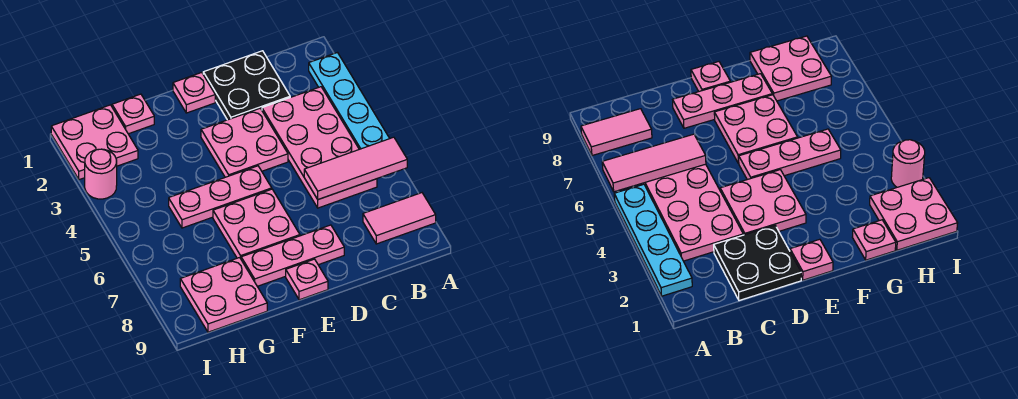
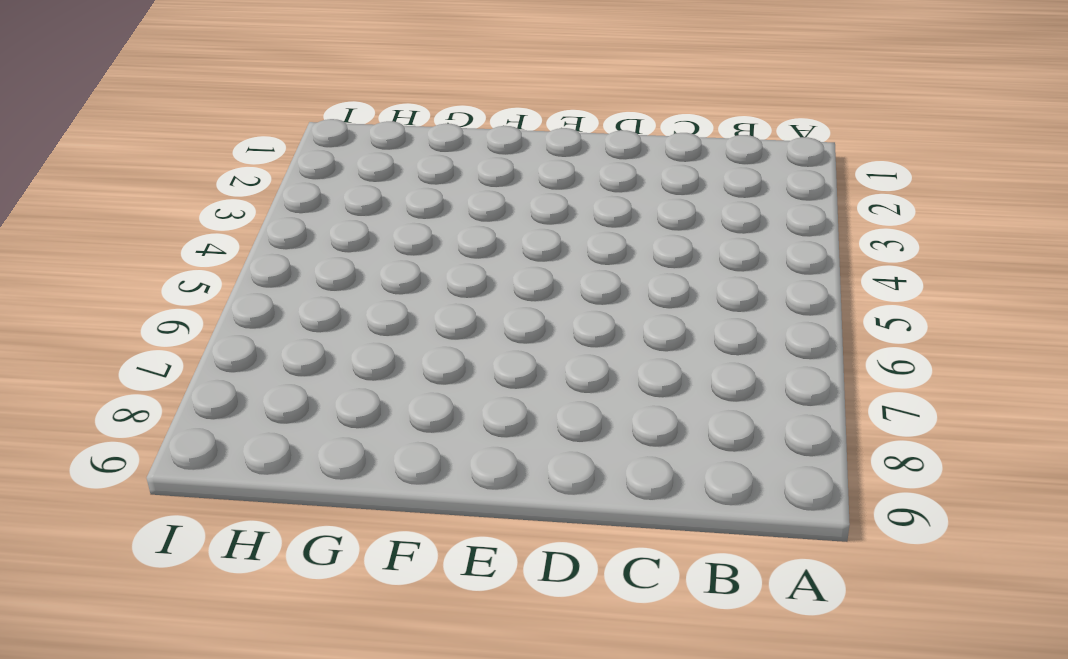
none -> cyan 1x4 plate [309,53,390,149]
none -> pink 1x2 tile [363,193,436,244]
none -> pink 2x4 plate [262,87,377,208]

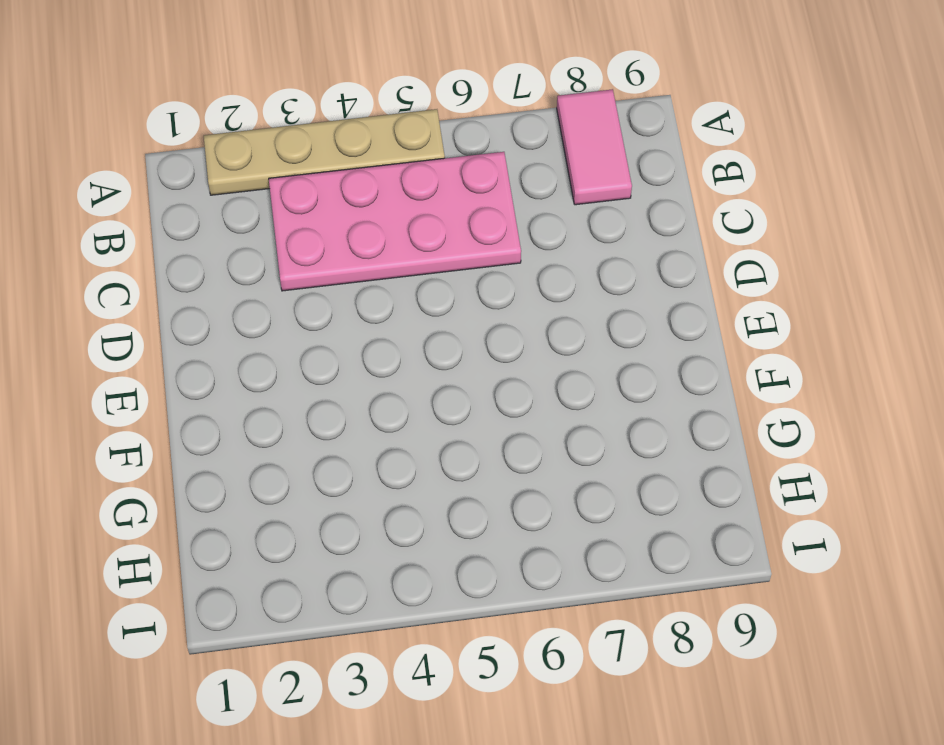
tan 1x4 plate [204,109,445,195] -> cyan 1x4 plate [309,53,390,149]
none -> black 2x2 plate [203,51,290,120]
none -> pink 2x2 plate [201,108,288,177]
none -> pink 1x3 plate [241,225,344,286]

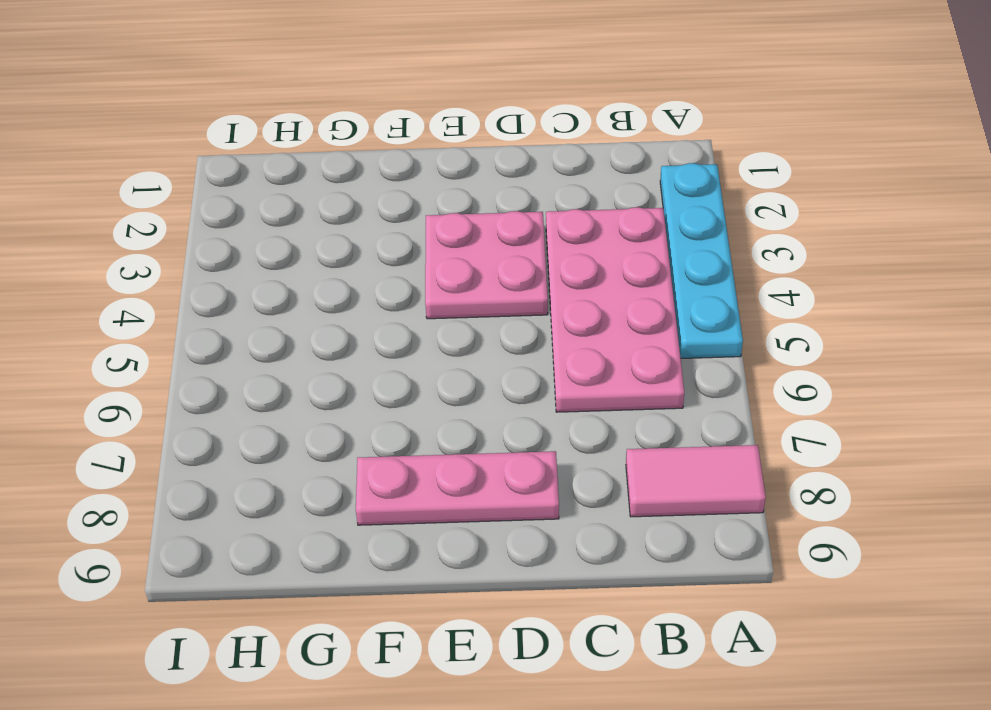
none -> black 2x2 plate [203,51,290,120]
none -> pink 1x1 plate [173,72,215,113]
none -> pink 1x3 plate [169,166,272,228]

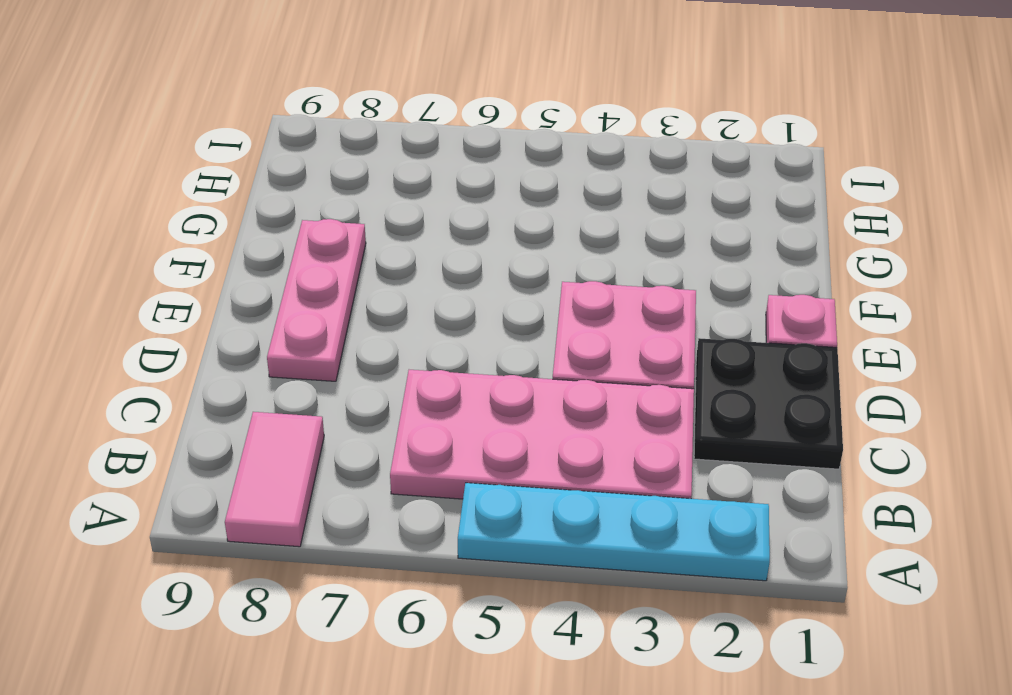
none -> pink 1x3 plate [169,166,272,228]
none -> pink 2x2 plate [213,189,300,258]
none -> pink 1x1 plate [286,259,328,300]

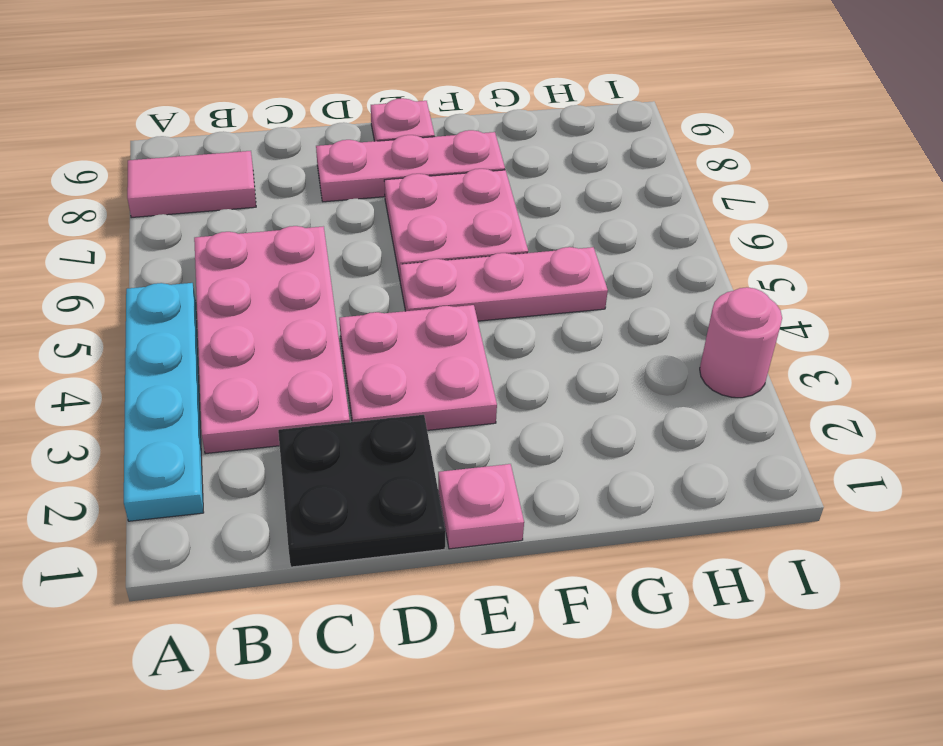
none -> pink 1x1 plate [112,94,154,134]
none -> pink 2x2 plate [180,257,267,332]
none -> pink 2x2 plate [51,105,138,180]

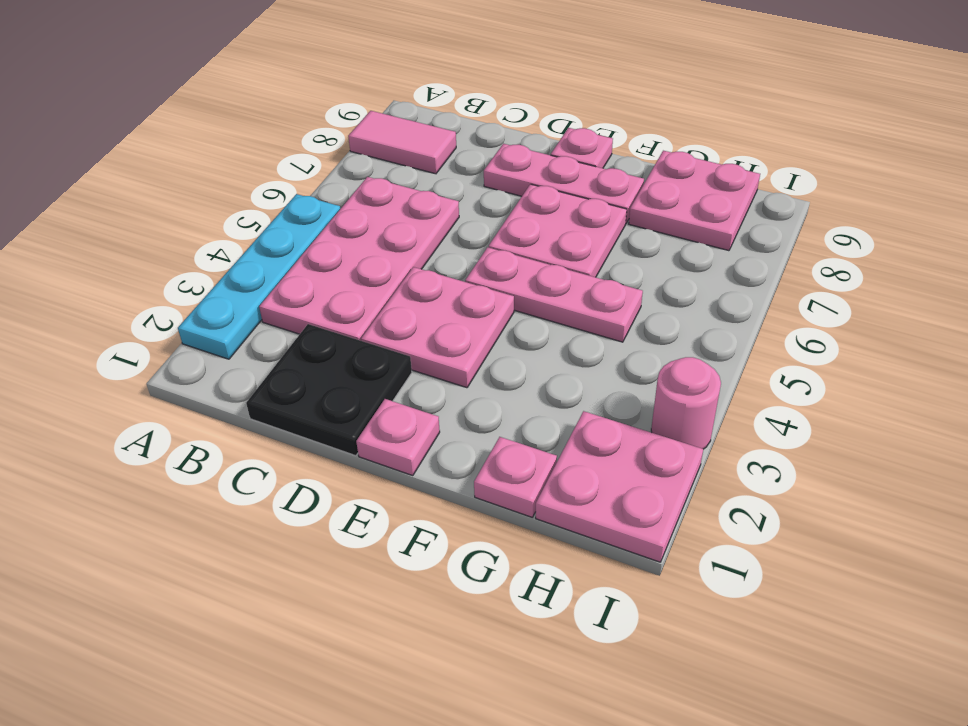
none -> pink 1x3 tile [304,137,407,199]

